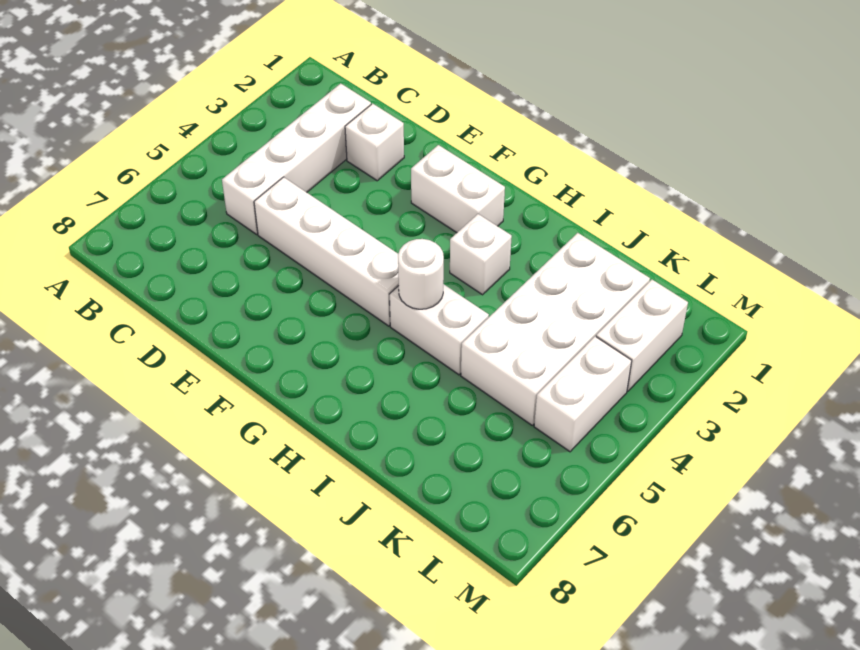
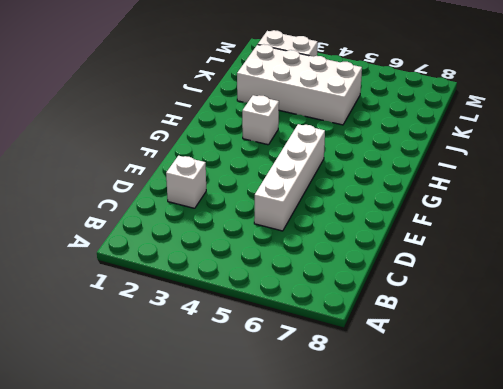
none -> white 1x4 brick [222,83,371,234]
none -> white 1x2 brick [411,145,505,233]

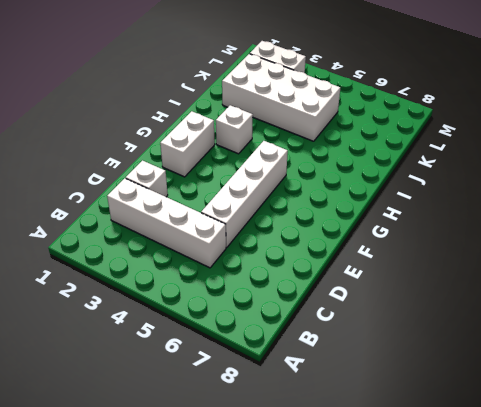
none -> white 1x2 brick [390,284,489,375]
none -> white 1x2 brick [534,336,632,452]

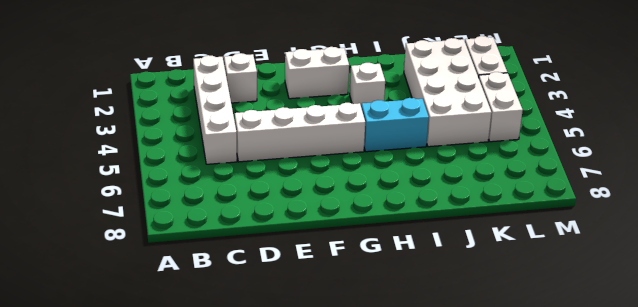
cyan 1x2 brick [361,98,429,152] -> white 1x2 brick [390,284,489,375]
none -> white 1x1 round brick [398,239,444,309]

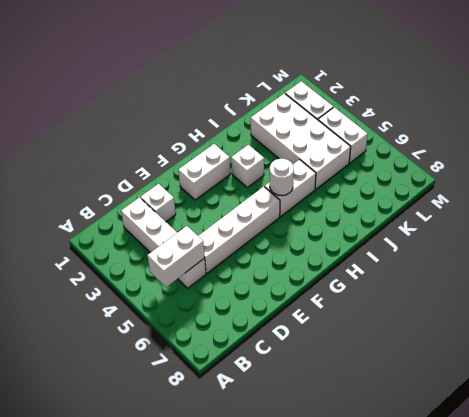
white 1x2 brick [147,226,205,287] -> none

